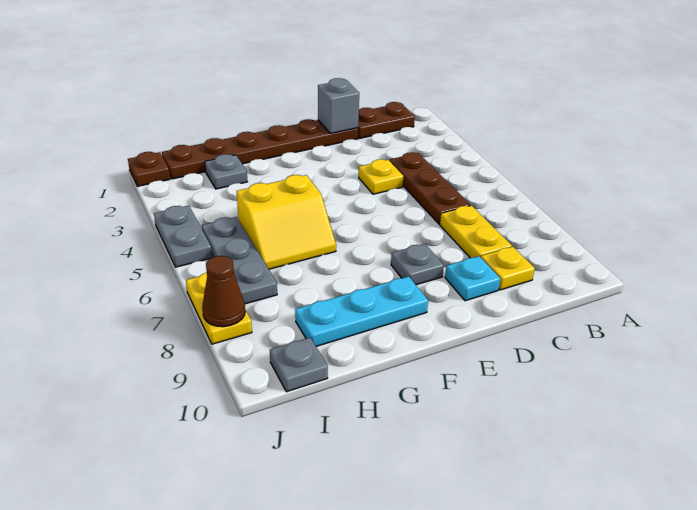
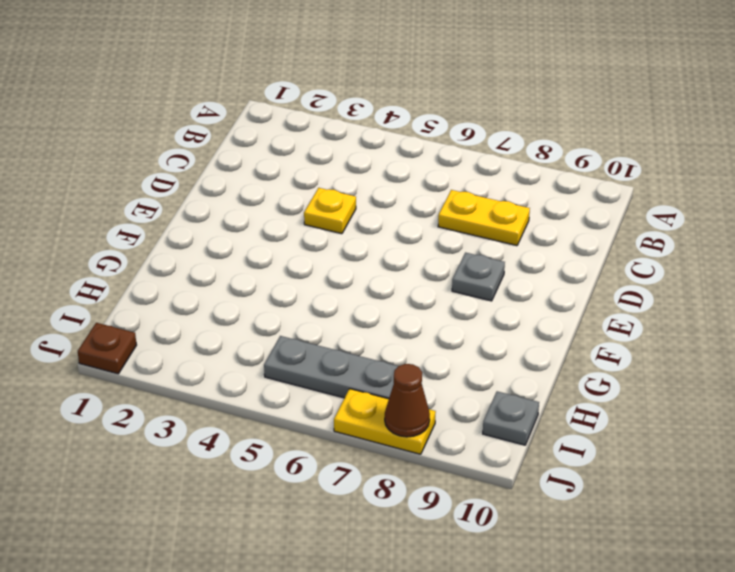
none -> brown 1x2 plate [358,102,415,138]
none -> brown 1x3 plate [390,152,470,224]
none -> yellow 1x1 plate [481,247,535,290]

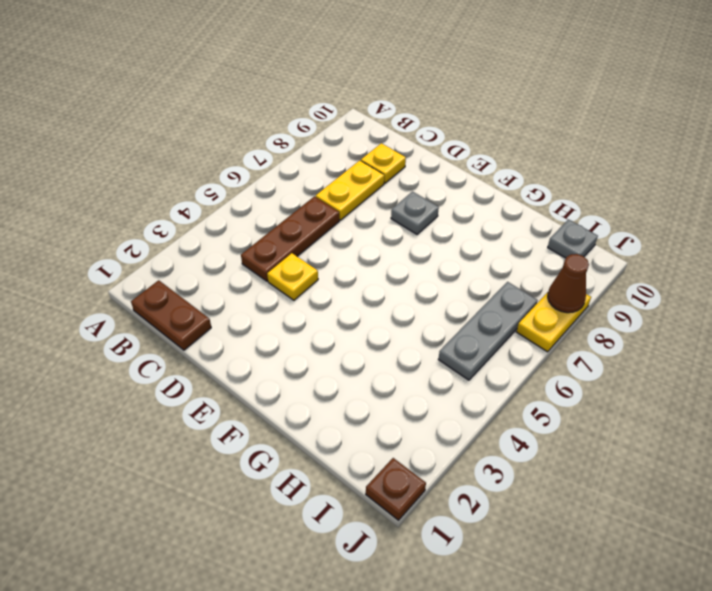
none -> brown 1x6 plate [162,119,358,179]
none -> cyan 1x1 plate [445,256,500,301]
none -> cyan 1x3 plate [295,276,428,346]

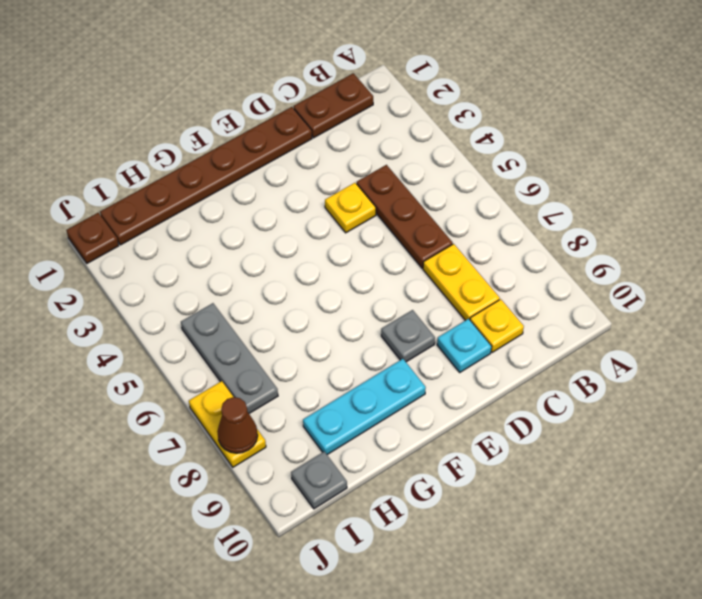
none -> yellow 2x2 slope [237,175,336,269]
none -> grey 1x1 plate [205,154,247,189]
none -> grey 1x2 plate [154,205,212,267]

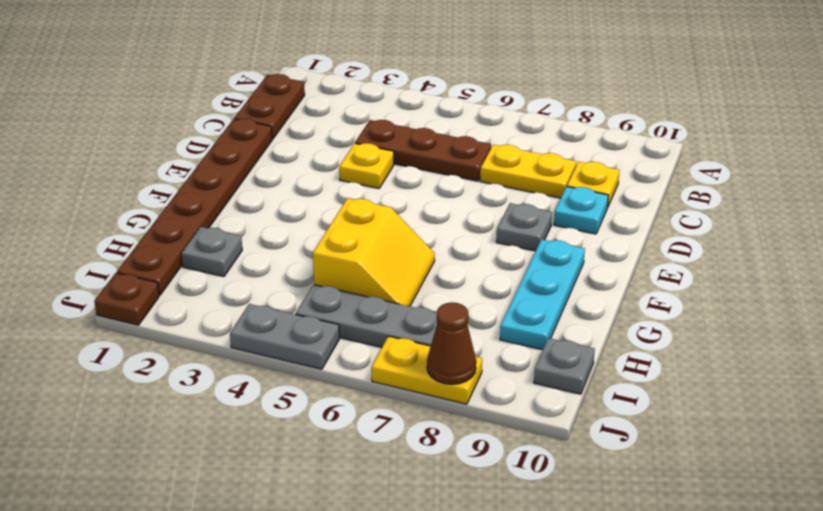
none -> grey 1x1 brick [318,78,359,133]

